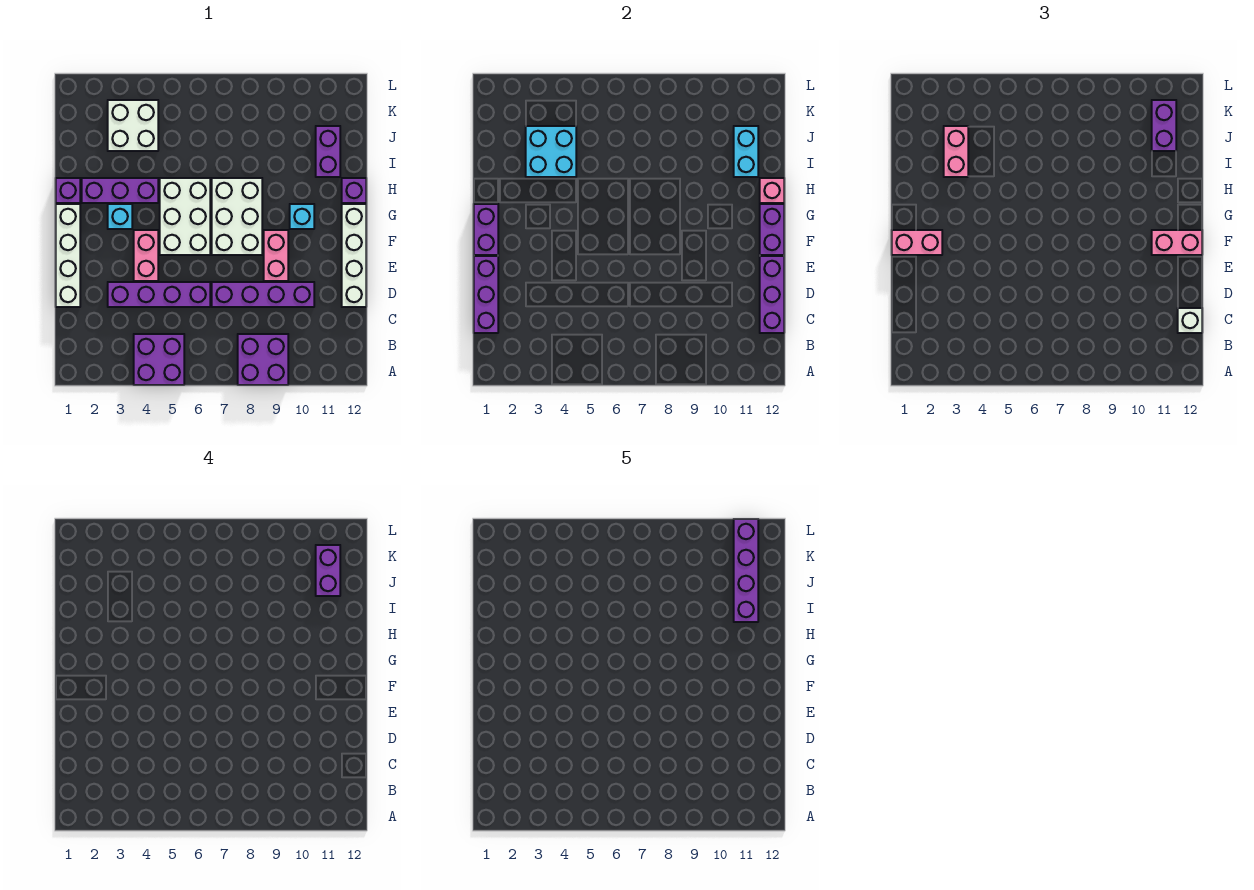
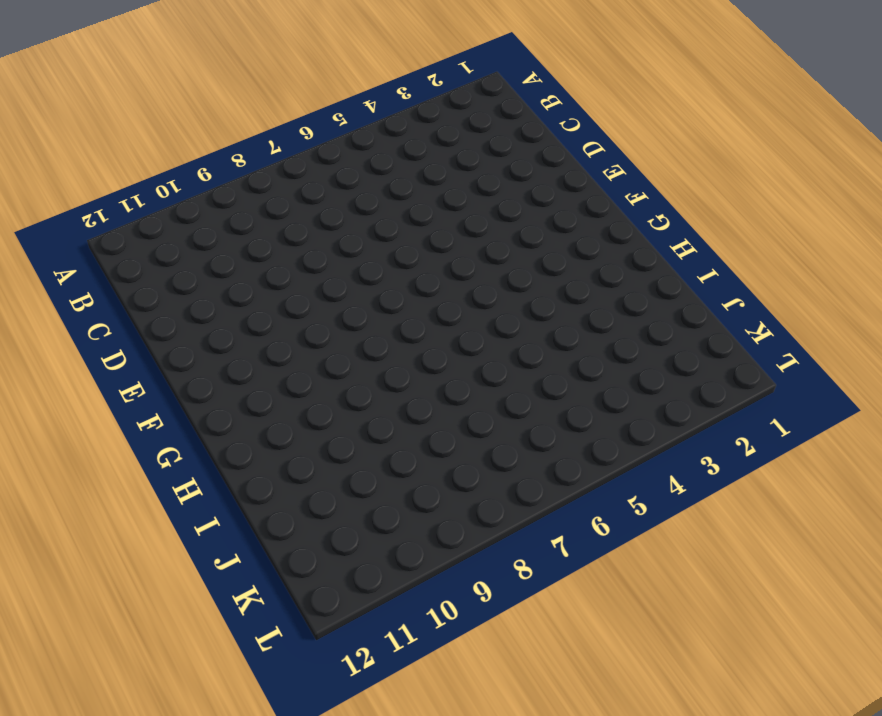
none -> purple 2x2 brick [134,334,184,385]
none -> purple 2x2 brick [238,334,288,385]
none -> white 1x4 brick [56,204,80,307]
none -> purple 1x4 brick [108,282,210,307]

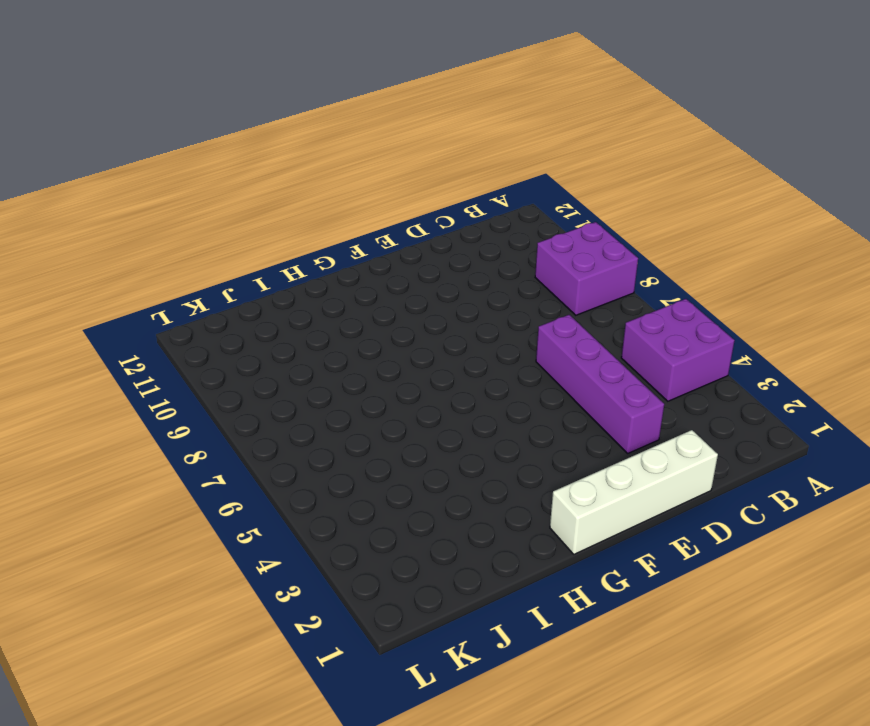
none -> purple 1x4 brick [212,282,314,307]
none -> white 1x4 brick [342,204,366,307]
none -> pink 1x2 brick [134,230,158,281]
none -> pink 1x2 brick [264,230,288,281]

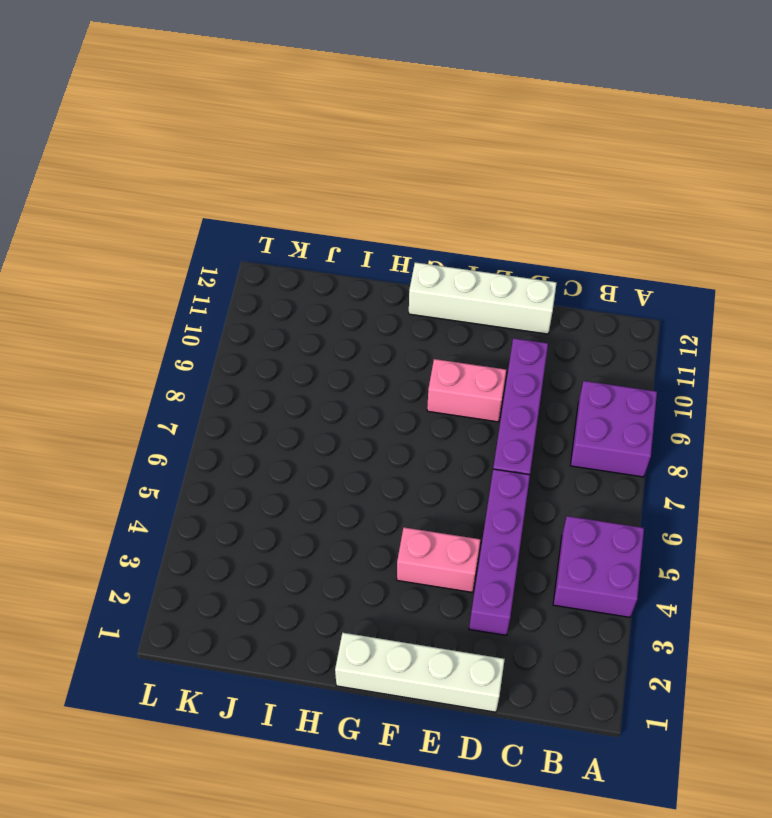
none -> white 2x3 brick [160,178,210,255]
none -> white 2x3 brick [212,178,262,255]
none -> cyan 1x1 brick [108,204,132,229]
none -> cyan 1x1 brick [290,204,314,229]

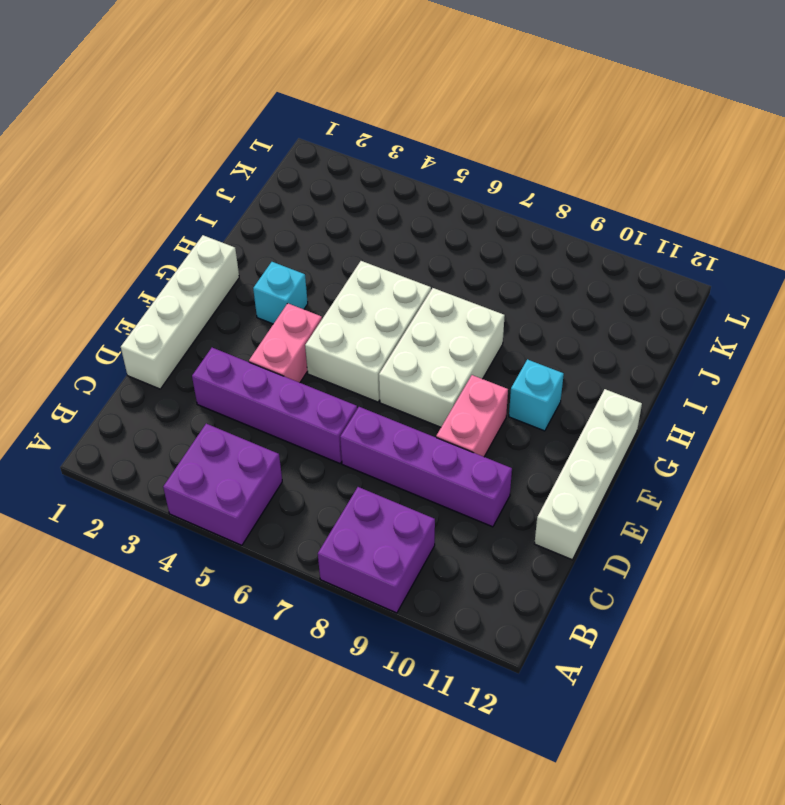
none -> purple 1x1 brick [56,178,80,203]
none -> purple 1x3 brick [82,178,158,203]
none -> purple 1x1 brick [342,178,366,203]
none -> purple 1x2 brick [316,126,340,177]

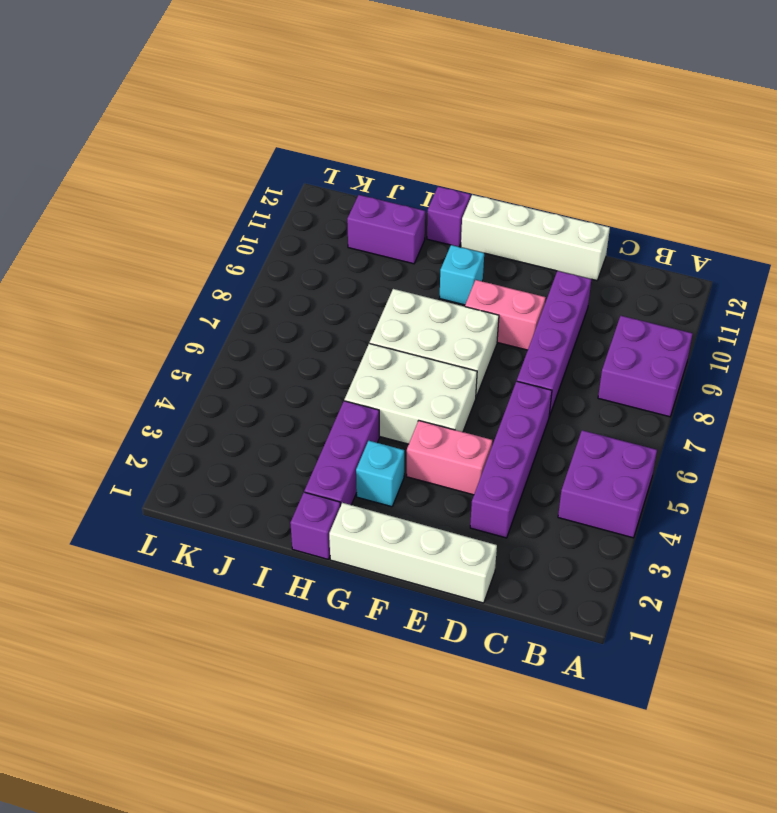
none -> white 2x2 brick [108,100,158,151]
none -> purple 1x3 brick [474,256,498,333]
none -> purple 1x3 brick [760,256,784,333]
none -> purple 1x2 brick [474,204,498,255]

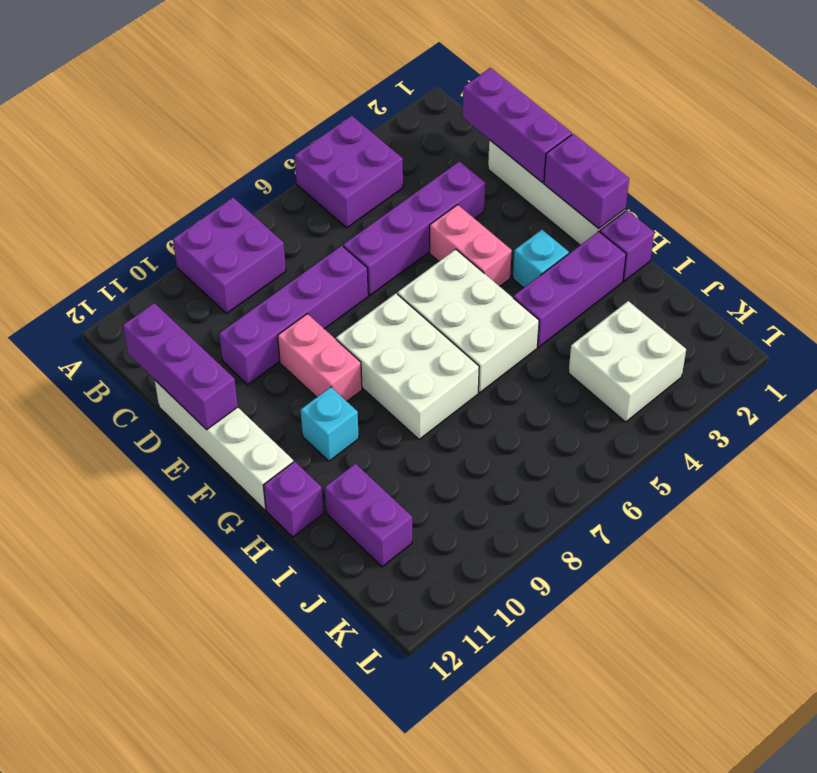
none -> purple 1x2 brick [760,204,784,255]
none -> pink 1x1 brick [760,178,784,203]
none -> cyan 2x2 brick [526,126,576,177]
none -> cyan 1x2 brick [734,126,758,177]

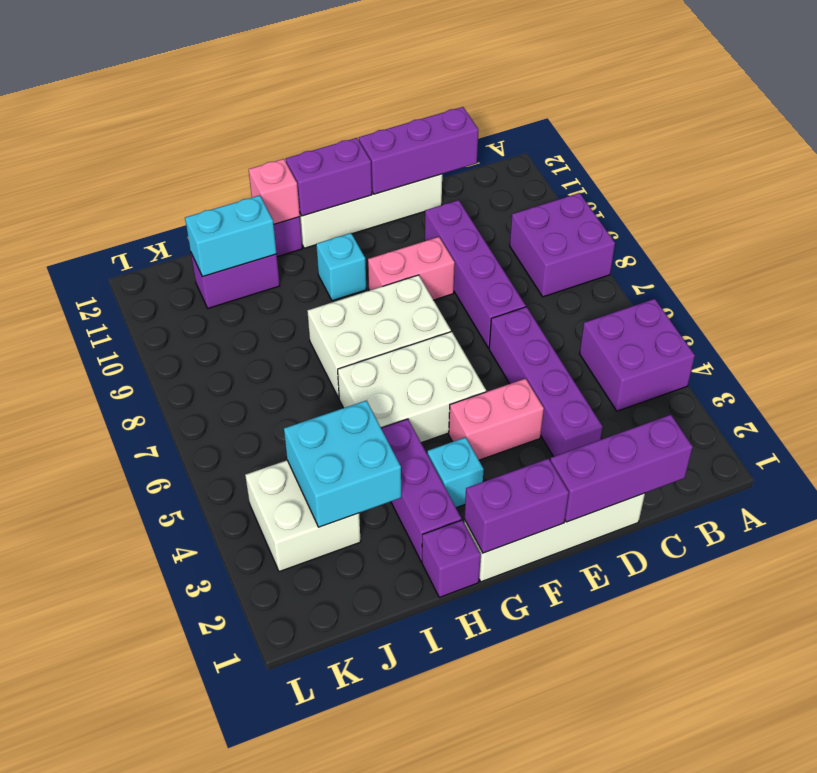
none -> white 1x1 brick [1178,308,1202,333]
none -> pink 1x2 brick [892,230,942,255]
none -> pink 1x2 brick [1152,230,1202,255]
none -> pink 1x2 brick [944,126,968,177]

